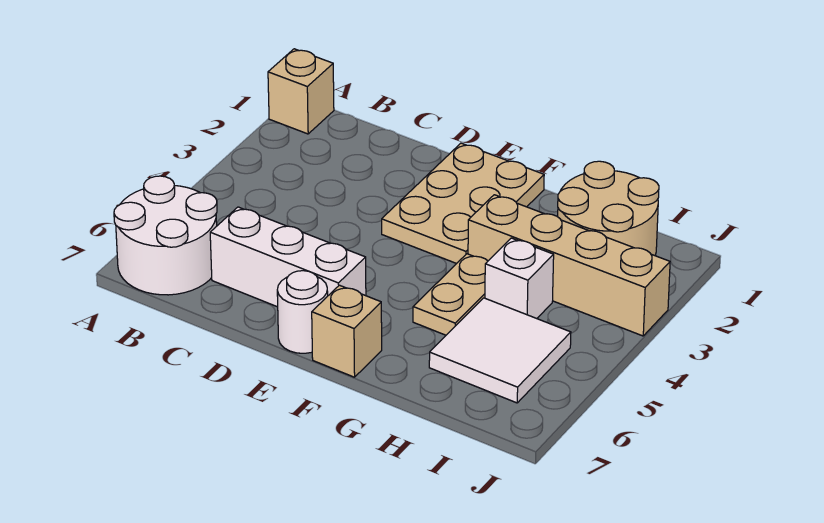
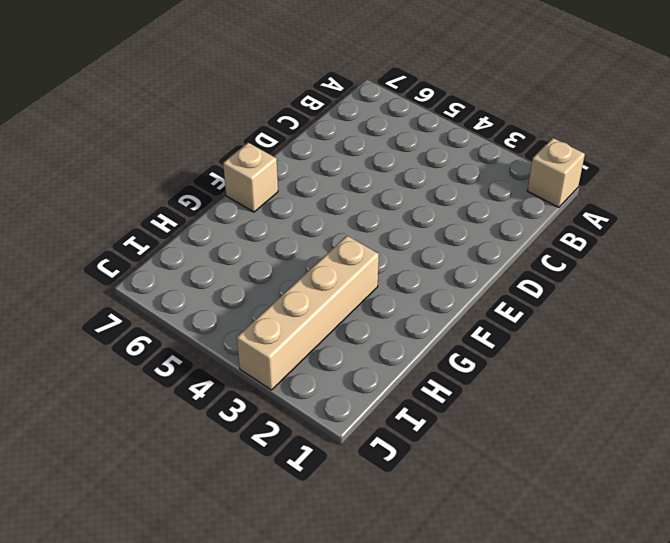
none -> white 2x2 round brick [114,176,217,295]
none -> white 1x3 brick [210,207,366,307]

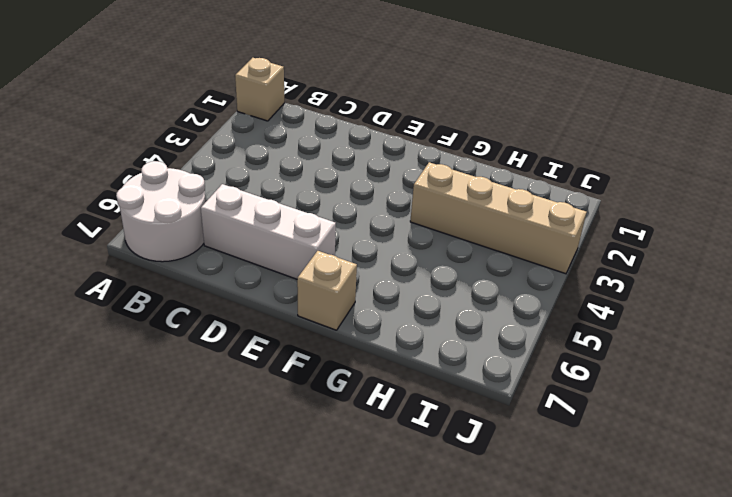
none -> tan 2x3 plate [382,143,544,264]
none -> white 1x1 round brick [277,271,328,353]

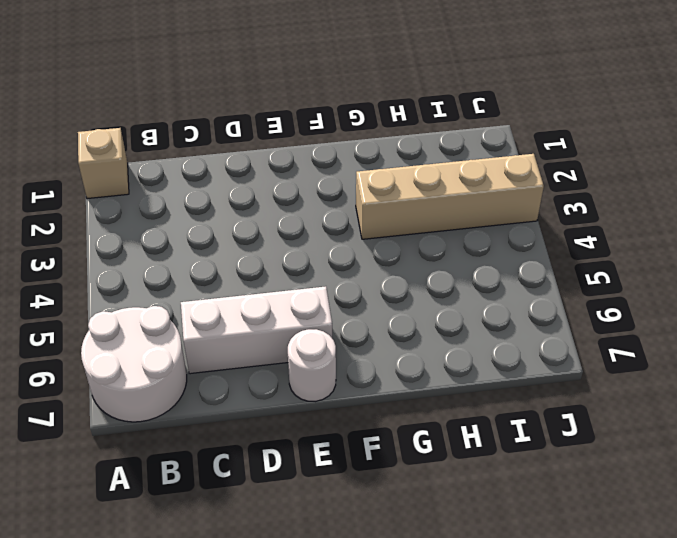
none -> tan 2x3 plate [382,143,544,264]
none -> tan 1x1 brick [312,285,382,377]

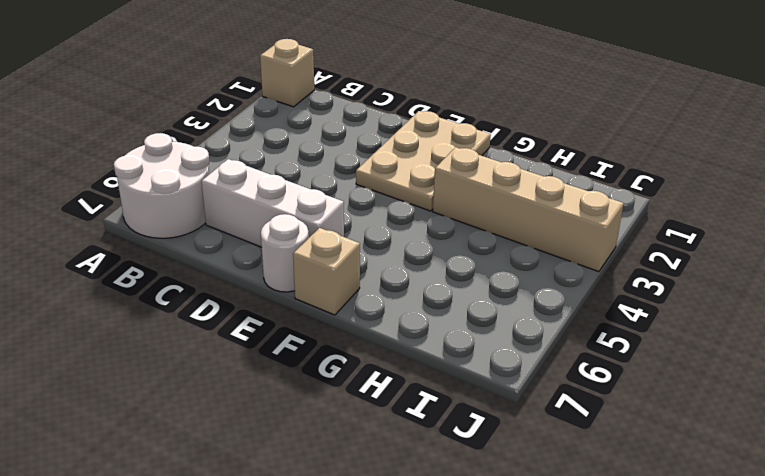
none -> tan 1x2 plate [413,254,488,335]
none -> tan 2x2 round brick [558,161,659,256]

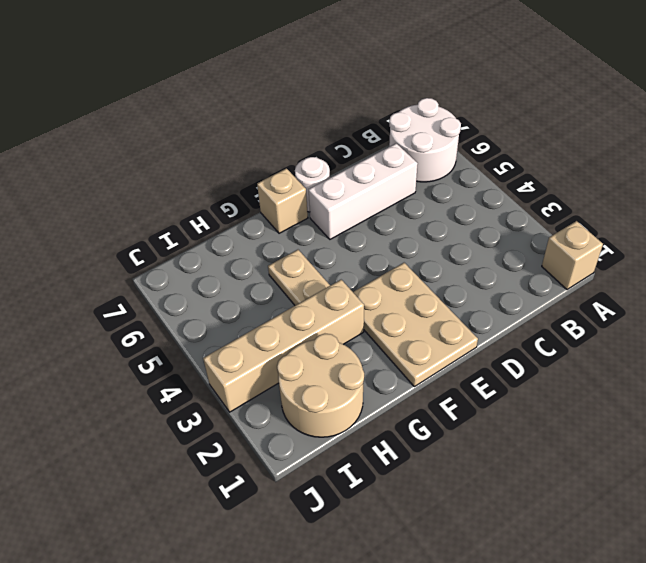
none -> white 1x1 brick [485,238,554,319]
none -> white 2x2 tile [429,298,571,403]

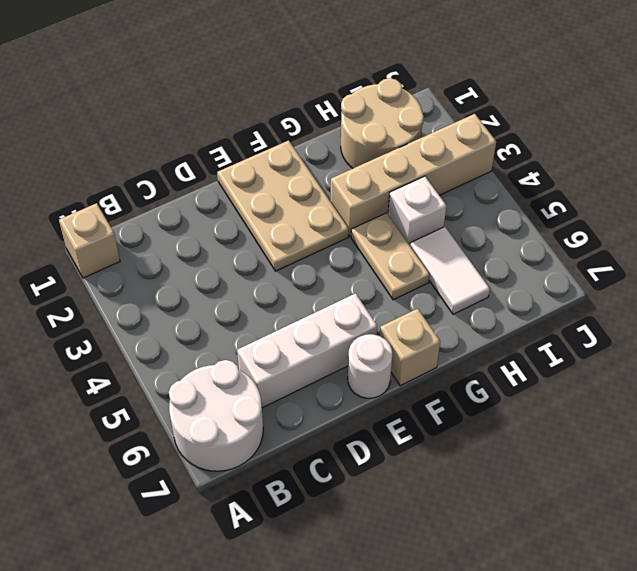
white 1x2 tile [410,227,490,314] -> white 2x2 tile [429,298,571,403]

